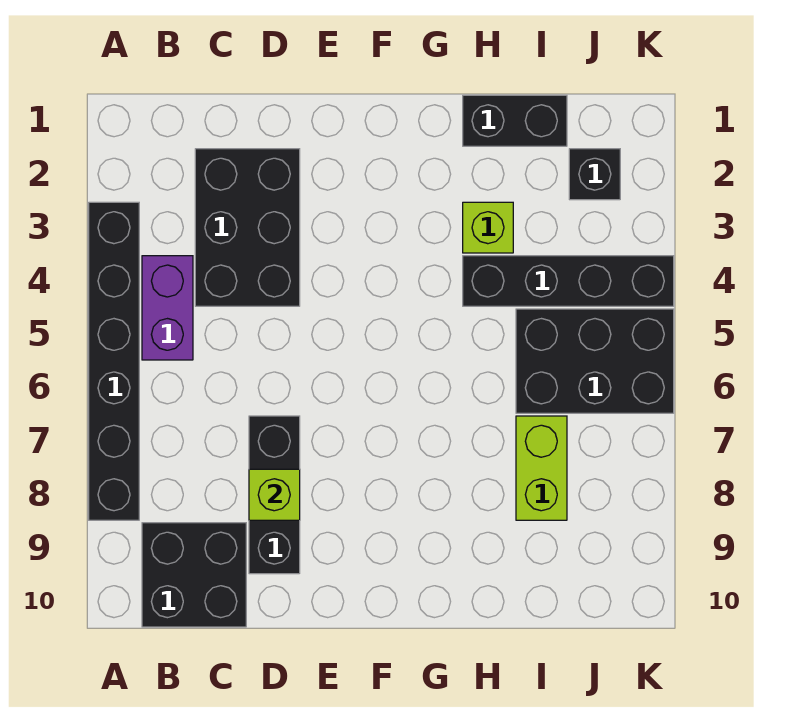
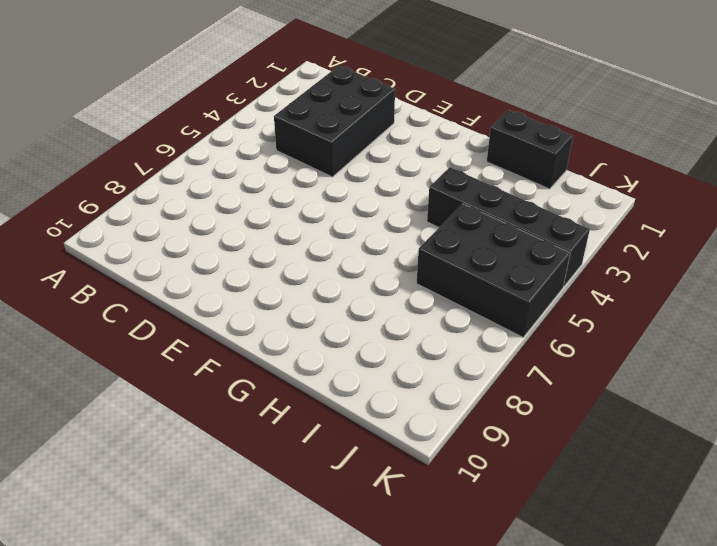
none -> black 1x6 brick [89,202,139,520]
none -> purple 1x2 brick [142,256,193,360]
none -> black 2x2 brick [142,523,246,627]

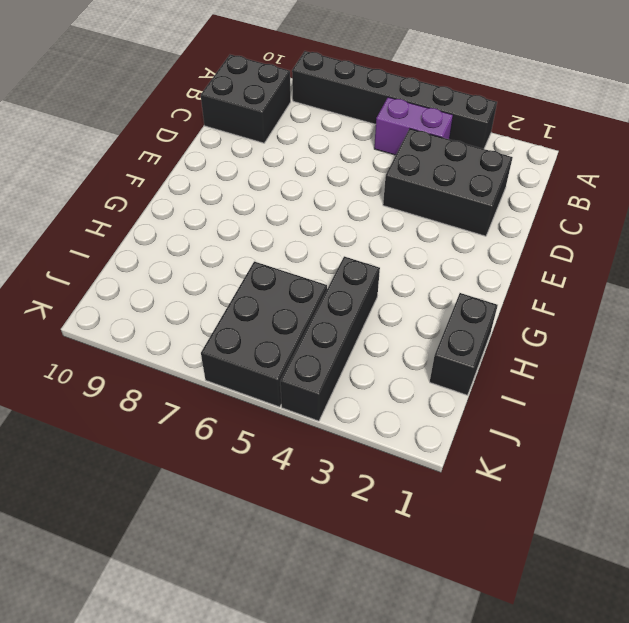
none -> black 1x3 brick [249,416,300,574]
none -> lime 1x1 brick [463,202,513,253]
none -> lime 1x2 brick [516,416,567,520]

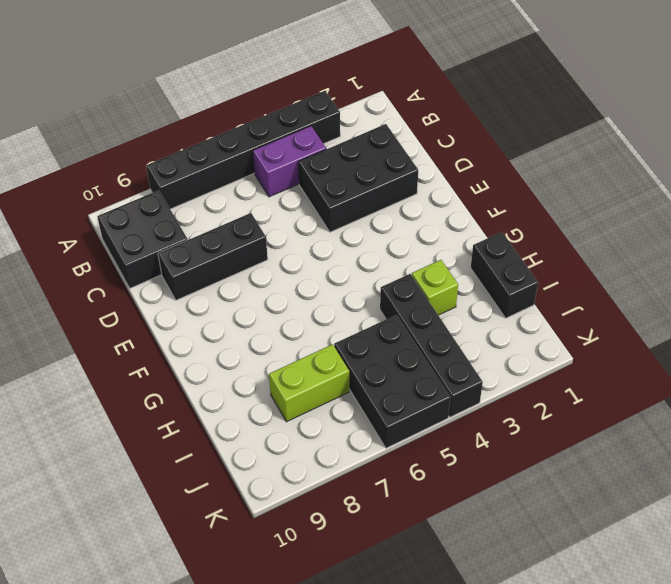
none -> black 1x1 brick [569,149,620,200]
none -> lime 1x1 brick [249,469,300,520]

